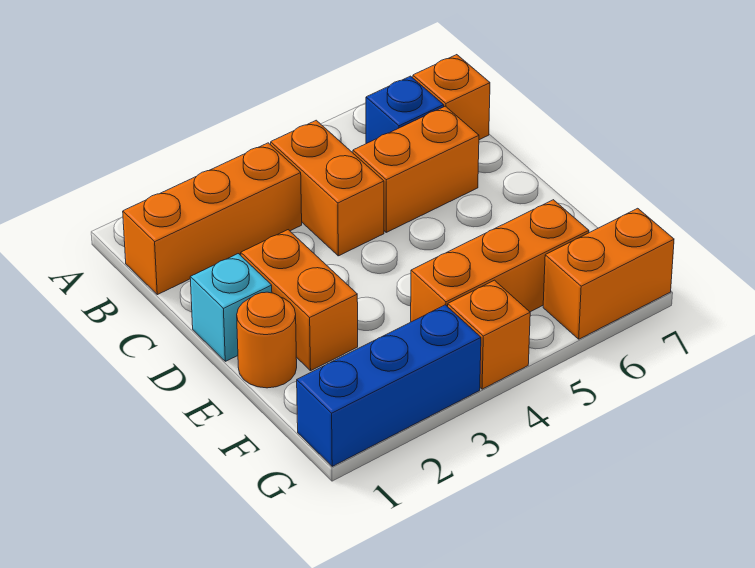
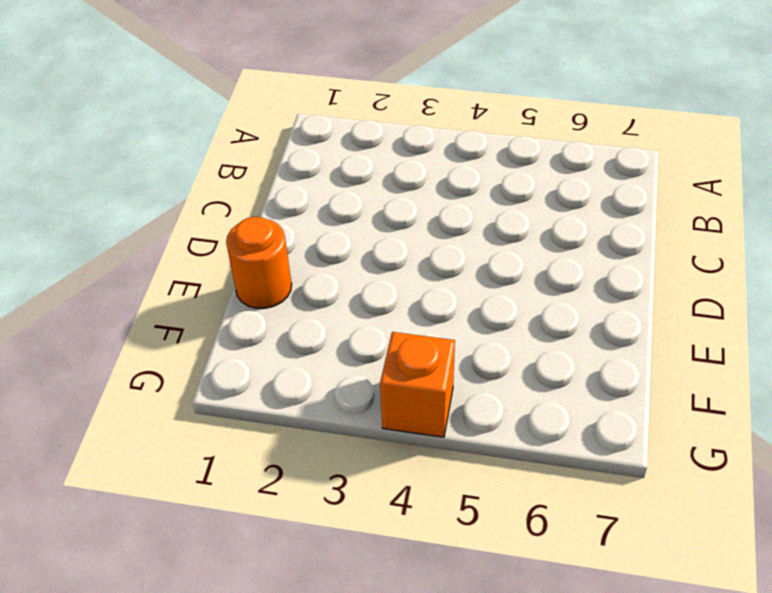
none -> orange 1x3 brick [123,143,302,295]
none -> orange 1x2 brick [271,120,384,256]
none -> blue 1x1 brick [366,76,444,144]

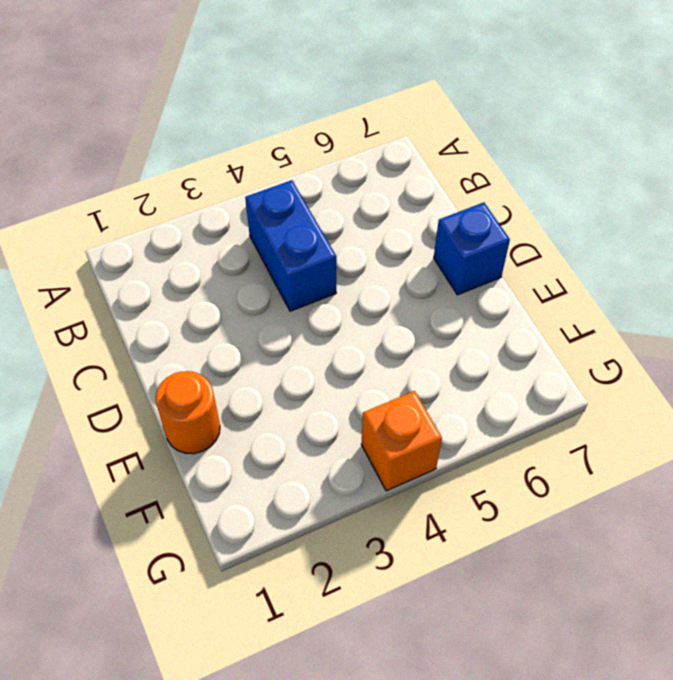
blue 1x2 brick [245,180,336,311] -> orange 1x2 brick [271,120,384,256]
blue 1x1 brick [434,202,510,295] -> blue 1x1 brick moved to [366,76,444,144]
none -> orange 1x3 brick [123,143,302,295]
none -> orange 1x1 brick [413,55,490,140]
none -> orange 1x2 brick [353,106,479,232]

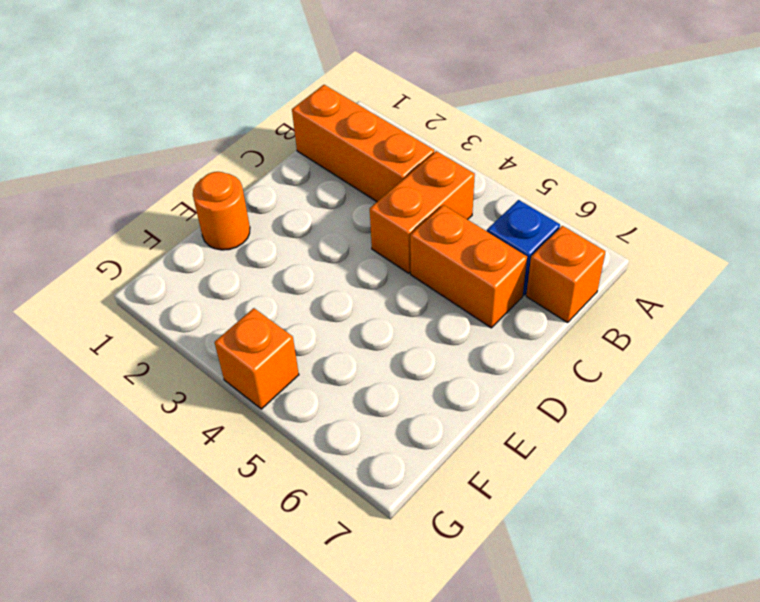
none -> cyan 1x1 brick [190,254,272,361]
none -> orange 1x2 brick [241,230,358,371]
none -> orange 1x3 brick [411,200,589,322]

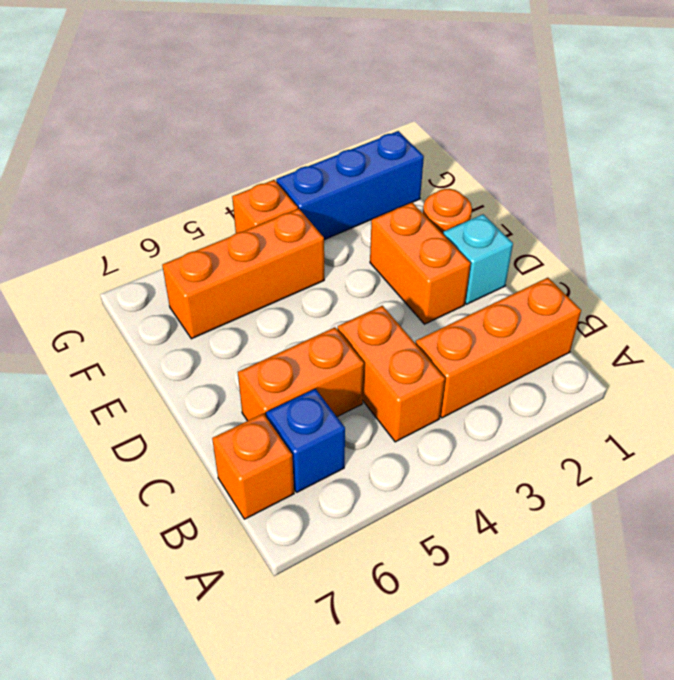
none -> orange 1x2 brick [543,208,674,339]

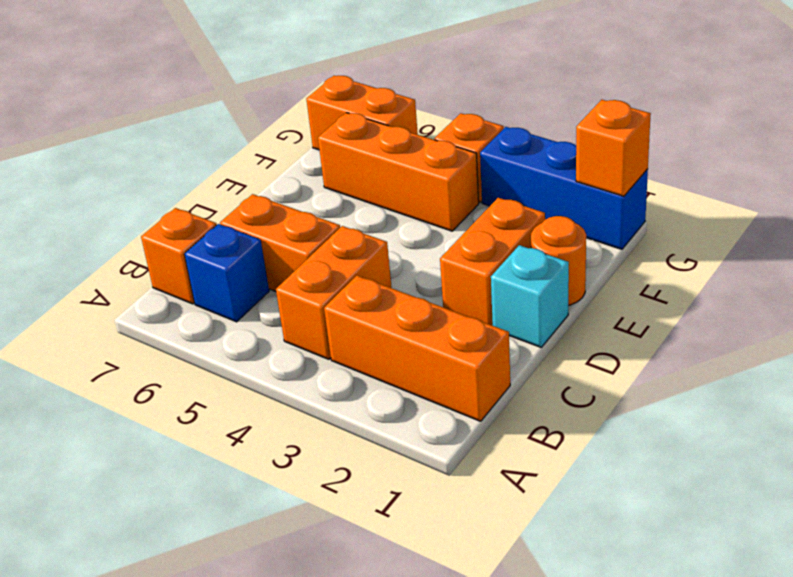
orange 1x1 brick [576,100,651,196] -> none

